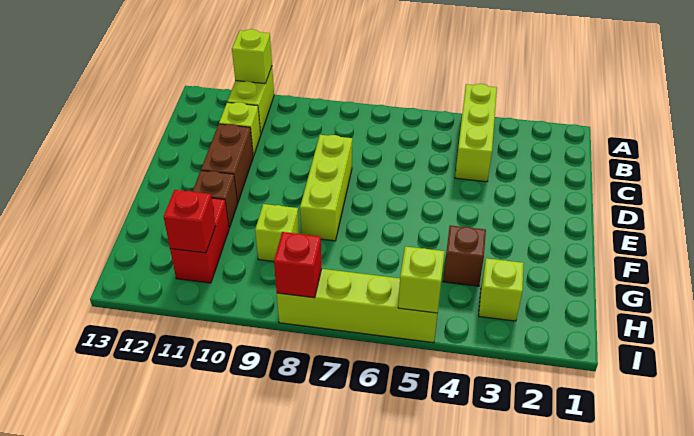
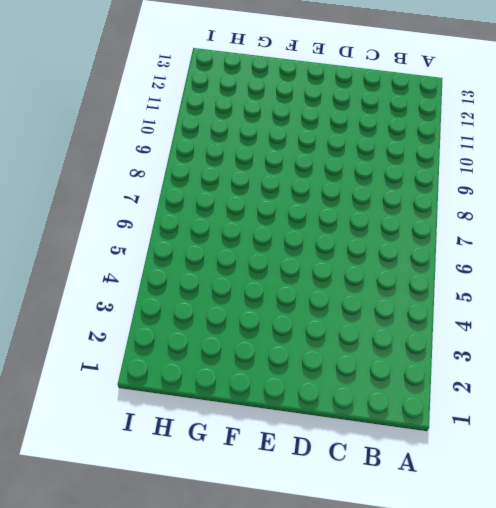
none -> lime 1x3 brick [455,84,497,182]
none -> lime 1x2 brick [227,67,274,134]
none -> lime 1x1 brick [219,102,261,156]

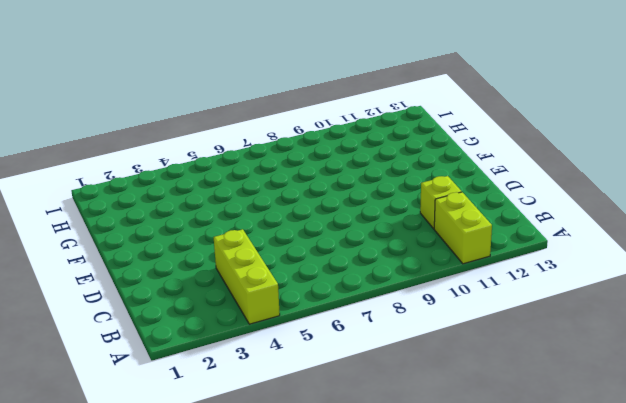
none -> lime 1x3 brick [300,135,352,241]
none -> brown 1x2 brick [201,124,253,203]
none -> brown 1x1 brick [192,171,237,228]

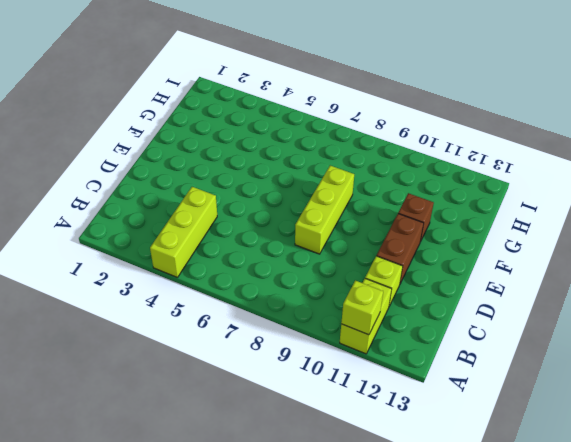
none -> brown 1x1 brick [443,225,486,286]
none -> lime 1x1 brick [255,204,299,261]
none -> red 1x2 brick [170,198,229,283]

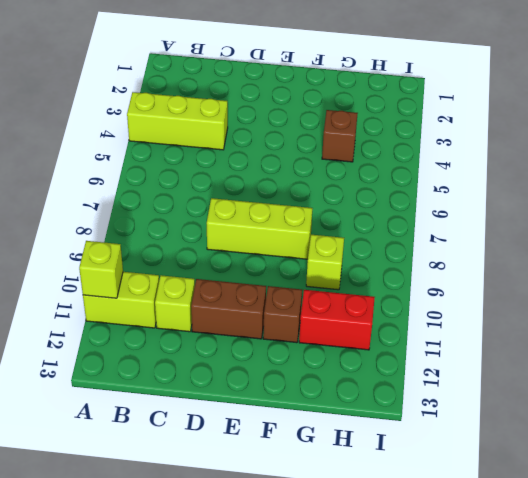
none -> lime 1x1 brick [479,258,524,321]
none -> lime 1x4 brick [277,269,437,343]
none -> red 1x1 brick [163,190,215,253]

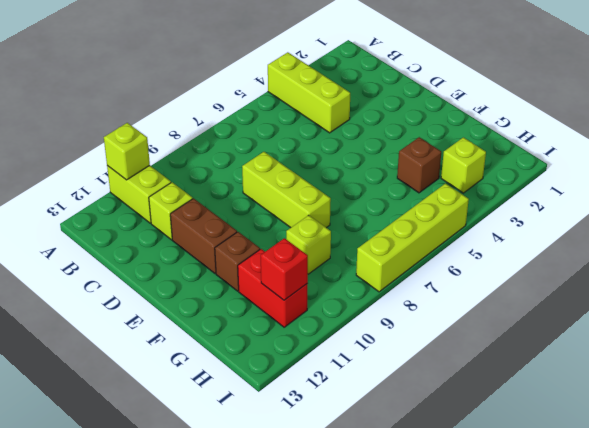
none -> lime 1x1 brick [398,246,445,313]
none -> red 1x1 brick [274,232,322,298]

